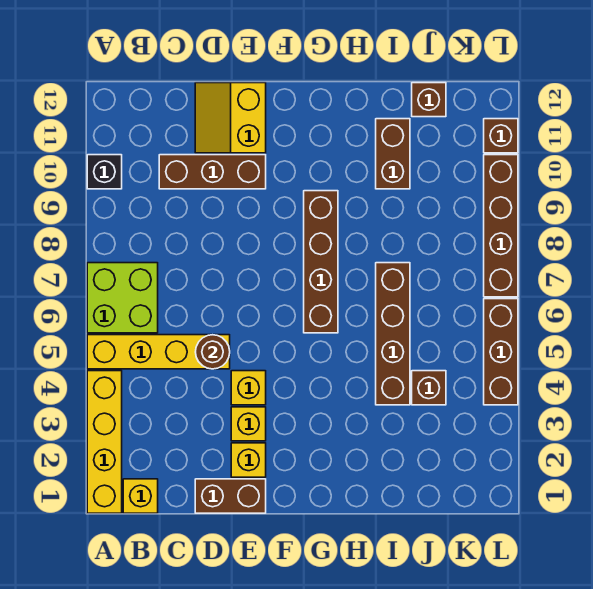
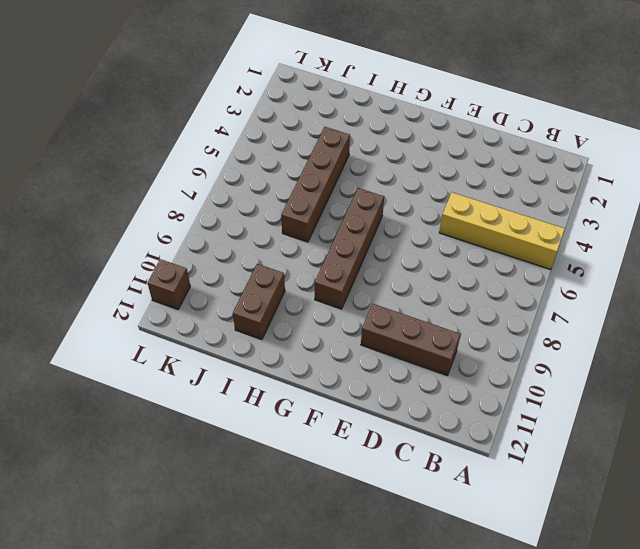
none -> yellow 1x4 brick [87,371,122,513]
none -> lime 2x2 brick [87,263,158,333]
none -> black 1x1 brick [87,155,122,189]

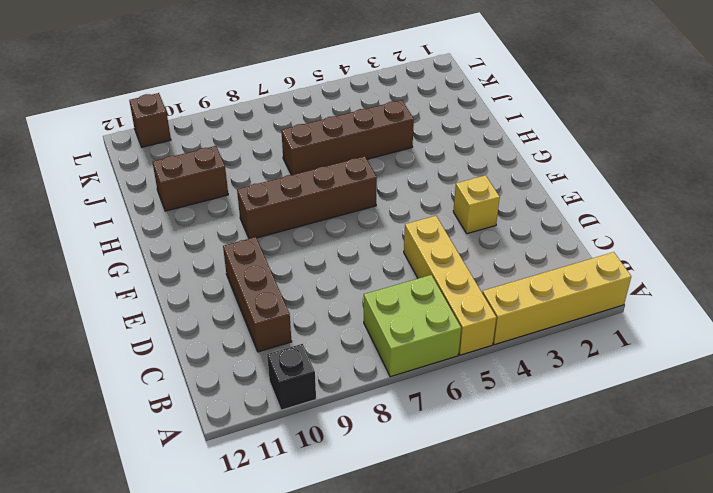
none -> yellow 1x1 brick [123,479,158,513]
none -> brown 1x2 brick [195,479,266,513]
none -> yellow 2x2 slope [195,83,266,153]

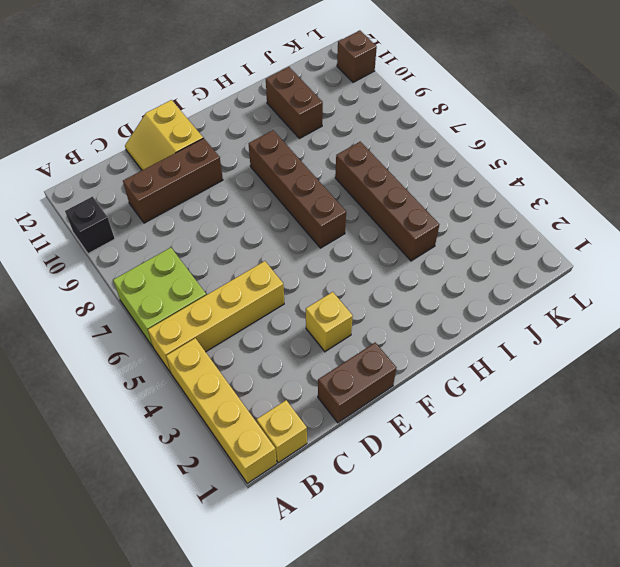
none -> yellow 1x1 brick [231,443,266,477]
none -> yellow 1x1 brick [231,371,266,405]
none -> brown 1x1 brick [412,371,446,405]

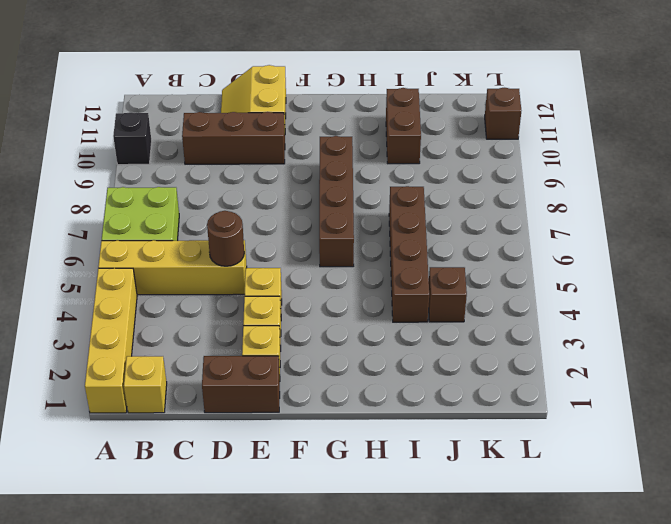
none -> brown 1x1 brick [412,83,446,117]
none -> brown 1x3 brick [484,299,518,405]
none -> brown 1x4 brick [484,155,518,297]

